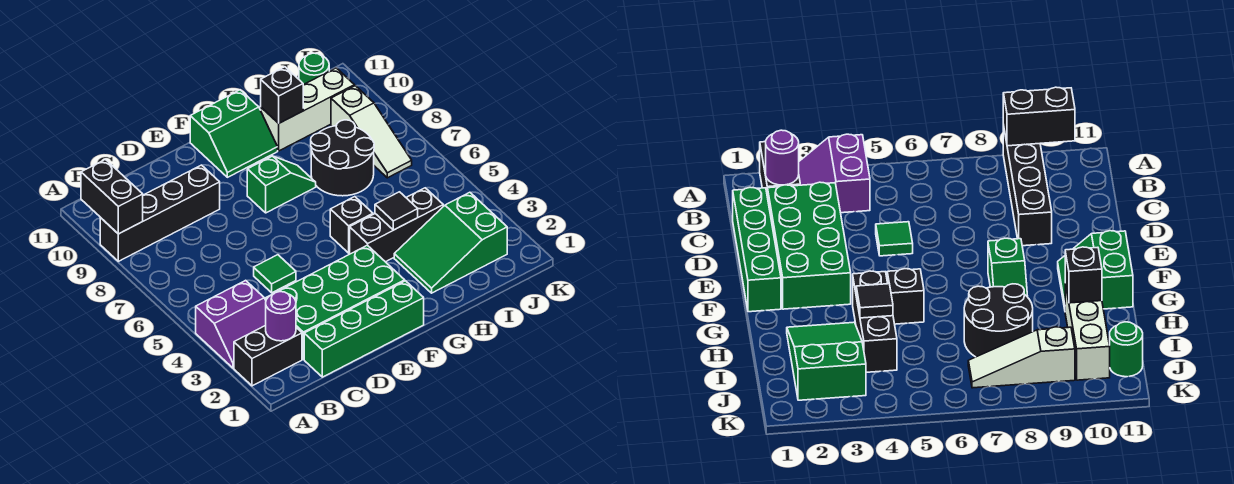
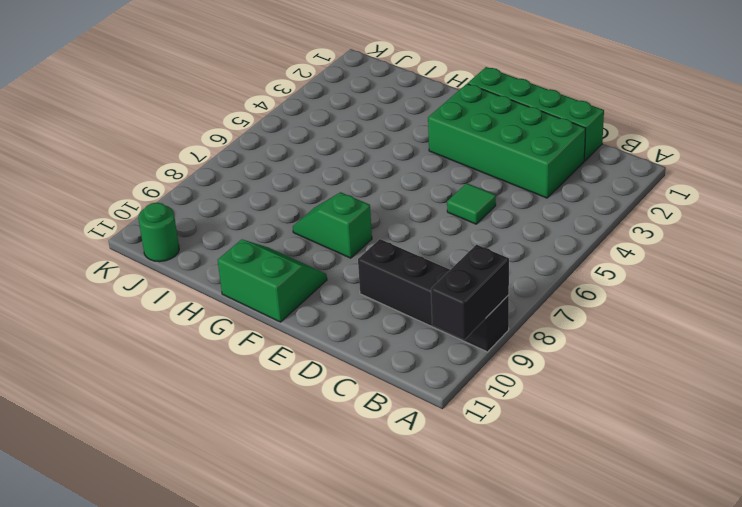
none -> black 1x2 brick [234,325,302,386]
none -> purple 2x2 slope [196,280,266,368]
none -> black 1x3 brick [350,188,443,262]

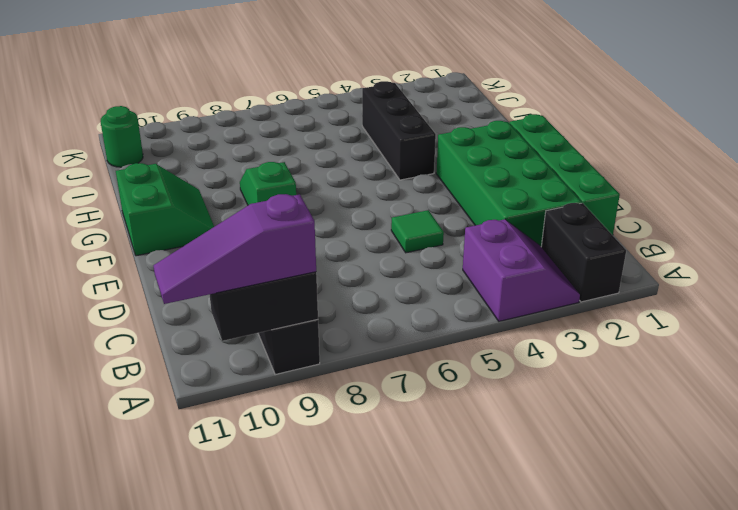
purple 1x3 slope [153,194,316,304] -> none
none -> black 1x1 brick [330,197,373,253]
none -> green 2x3 slope [394,192,507,293]
none -> black 2x2 round brick [311,120,374,196]

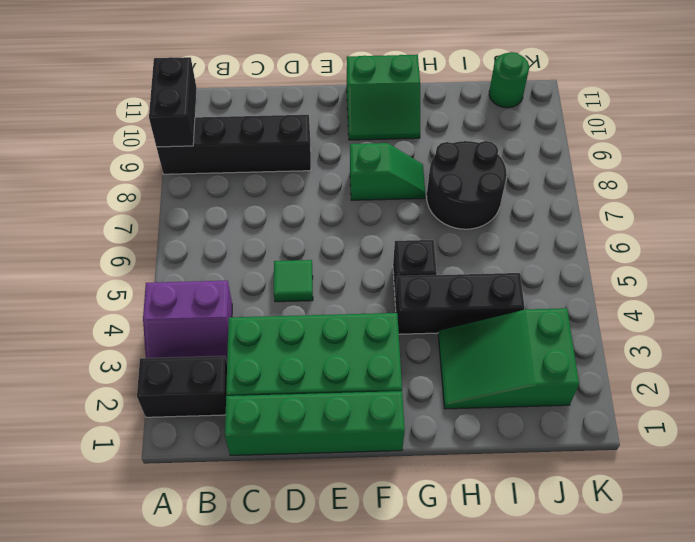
none -> white 1x3 brick [261,68,354,151]
none -> white 1x3 slope [331,86,412,178]
none -> purple 1x1 round brick [266,292,296,341]

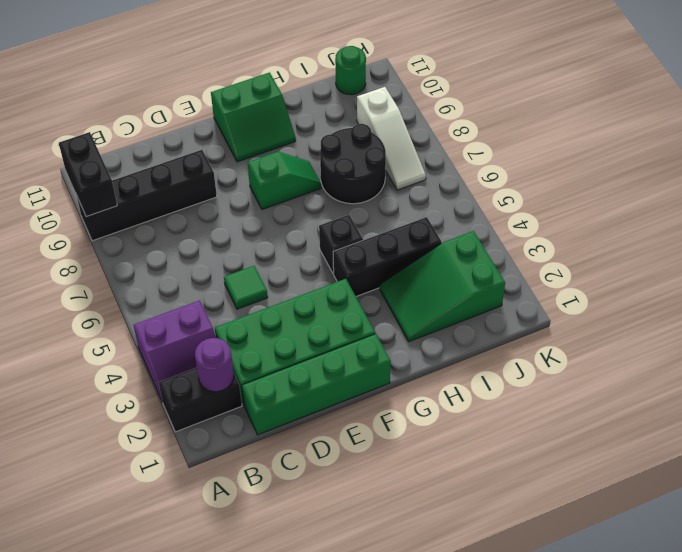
none -> white 1x3 brick [261,68,354,151]
none -> black 1x1 tile [375,192,418,230]
none -> black 1x1 brick [261,67,303,123]

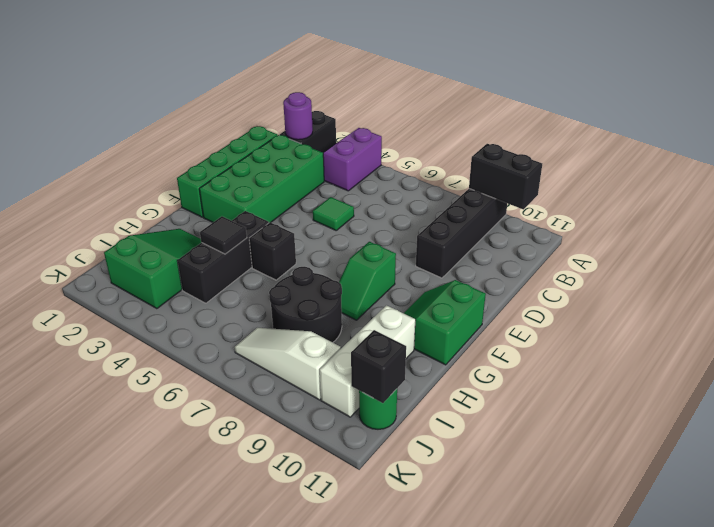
black 1x1 brick [351,330,406,403] -> black 1x1 brick moved to [261,67,303,123]

